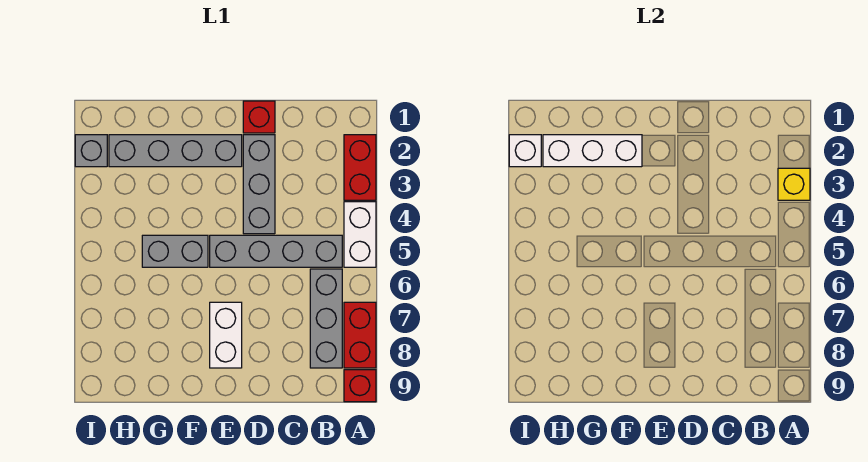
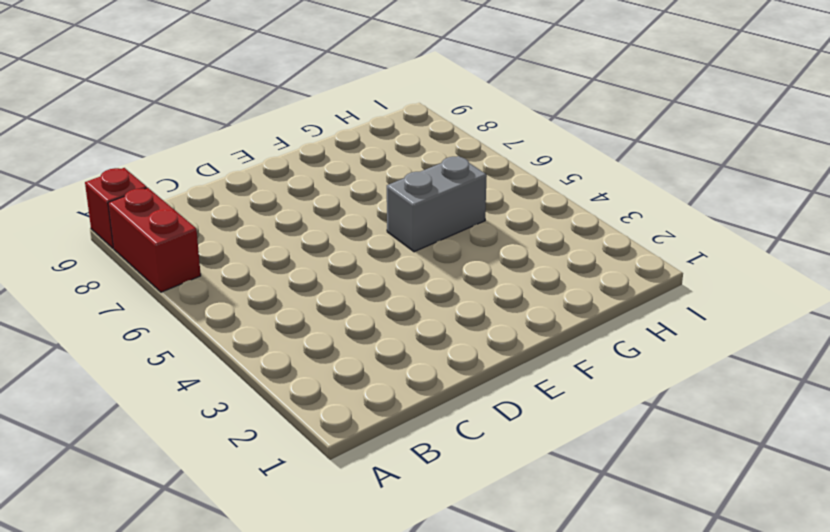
none -> red 1x2 brick [344,135,376,200]
none -> white 1x2 brick [344,202,376,267]
none -> grey 1x4 brick [210,235,342,267]

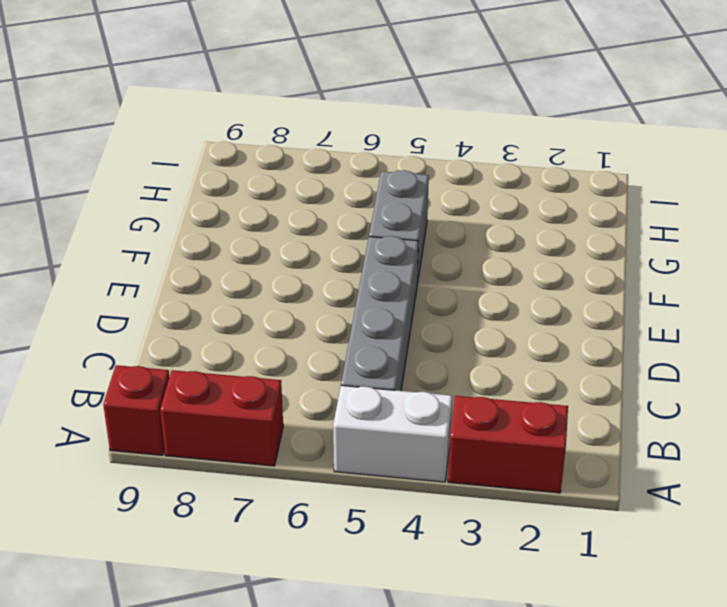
none -> grey 1x3 brick [310,269,342,368]
none -> red 1x1 brick [243,101,275,133]
none -> grey 1x3 brick [243,135,275,234]

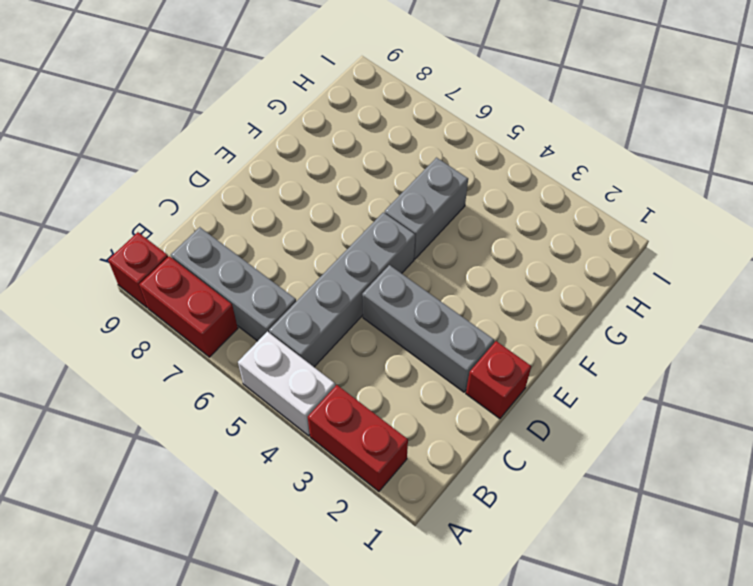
none -> grey 1x4 brick [109,135,242,167]
none -> white 1x2 brick [210,302,242,368]
none -> grey 1x1 brick [75,135,107,167]

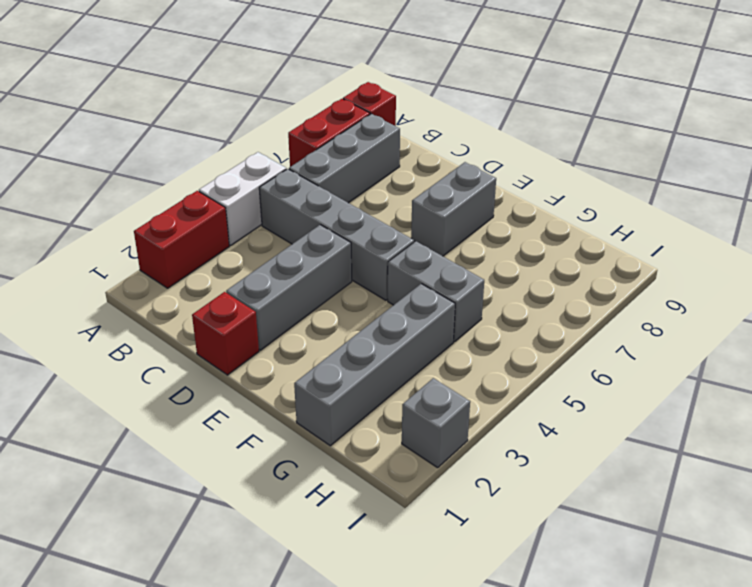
grey 1x2 brick [411,162,496,256] -> white 1x2 brick [210,302,242,368]
grey 1x4 brick [294,284,455,446] -> grey 1x4 brick turned to [109,135,242,167]
none -> yellow 1x1 brick [778,168,810,200]
none -> white 1x3 brick [543,135,642,167]
none -> white 1x1 brick [509,135,541,167]

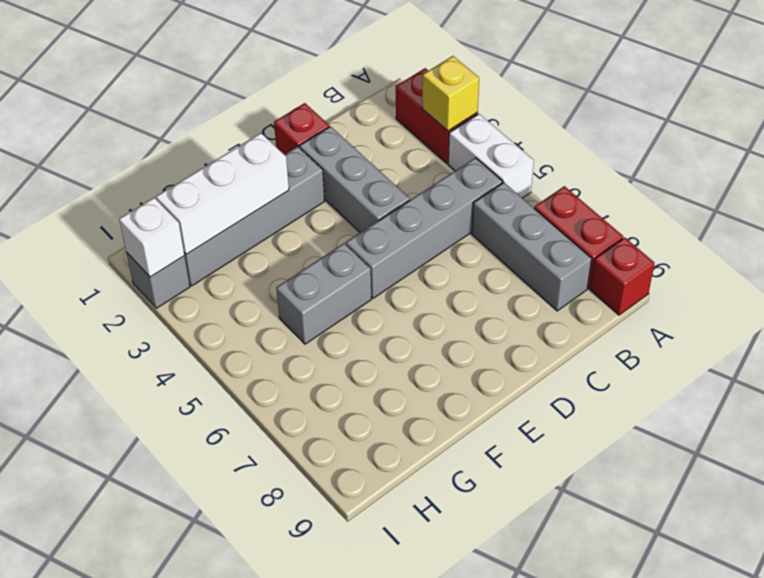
none -> white 1x2 brick [210,302,242,368]

